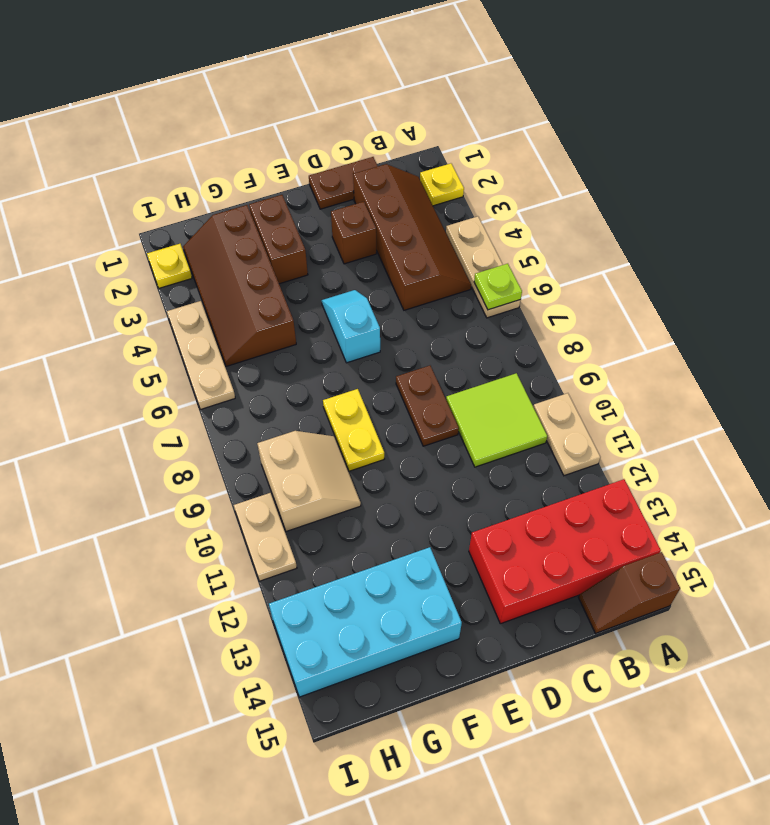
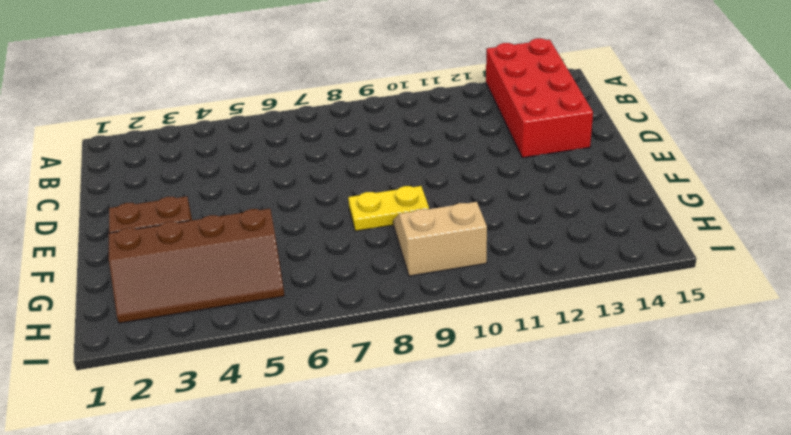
none -> yellow 1x1 plate [420,163,464,206]
none -> tan 1x3 plate [446,216,521,318]
none -> tan 1x2 plate [533,393,600,476]

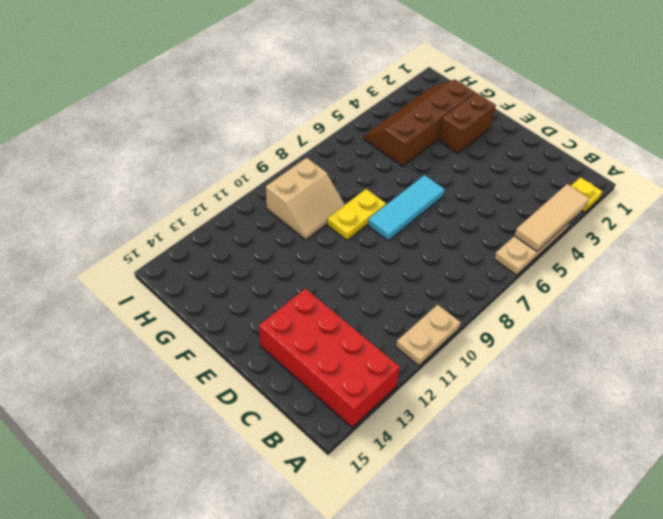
tan 1x3 tile [514,184,590,251] -> none
cyan 1x3 tile [368,175,445,241] -> cyan 1x2 slope [322,290,380,363]
none -> brown 1x2 slope [579,552,680,633]
none -> brown 2x4 slope [353,164,471,310]
none -> lime 2x2 tile [446,373,547,467]

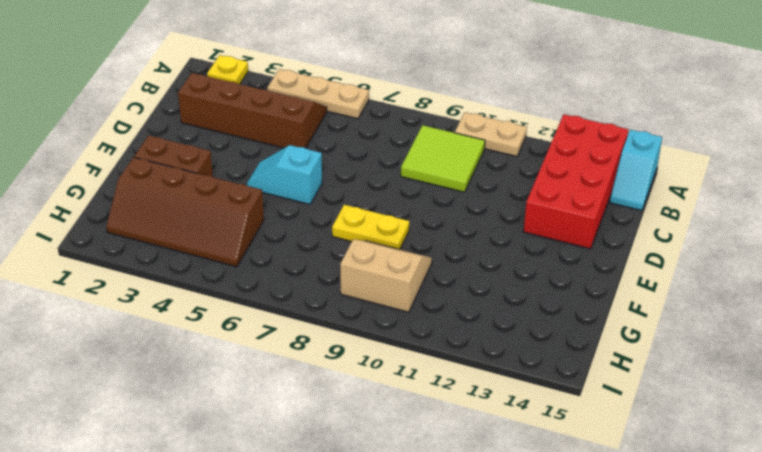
cyan 1x2 slope [610,130,662,211] -> brown 1x2 slope [579,552,680,633]
none -> brown 1x2 plate [309,157,378,209]
none -> brown 1x1 brick [331,202,376,264]
none -> brown 1x2 plate [396,366,459,446]

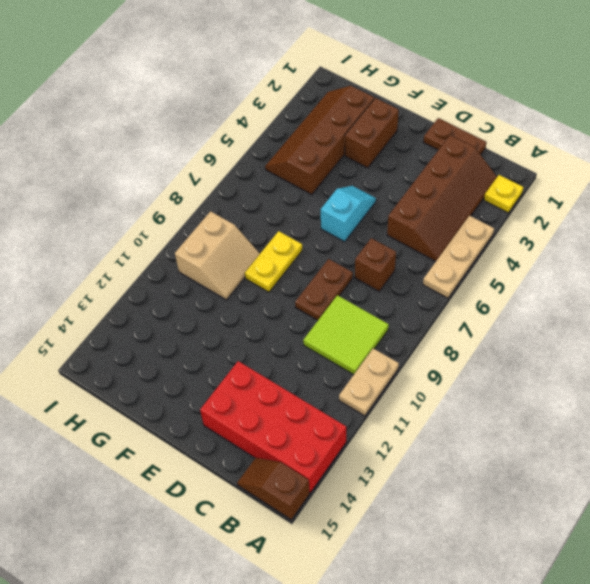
brown 1x1 brick [355,238,396,291] -> brown 1x1 brick moved to [331,202,376,264]
none -> cyan 2x4 brick [269,547,462,697]
none -> yellow 1x1 plate [147,244,192,288]
none -> tan 1x3 plate [167,301,235,410]

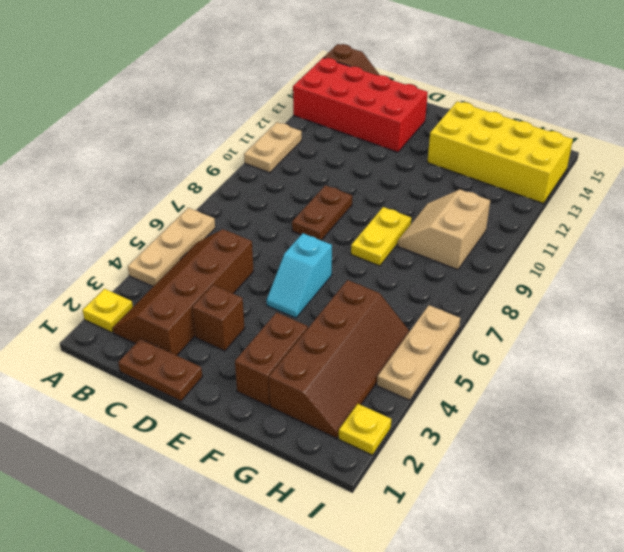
yellow 2x4 brick [427,101,573,203] -> cyan 2x4 brick [269,547,462,697]
none -> lime 2x2 tile [446,373,547,467]
none -> tan 1x2 plate [234,493,297,581]
none -> lime 1x1 plate [474,264,522,310]

